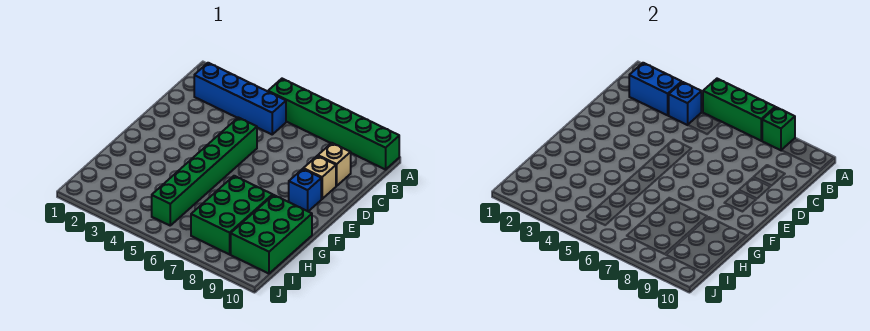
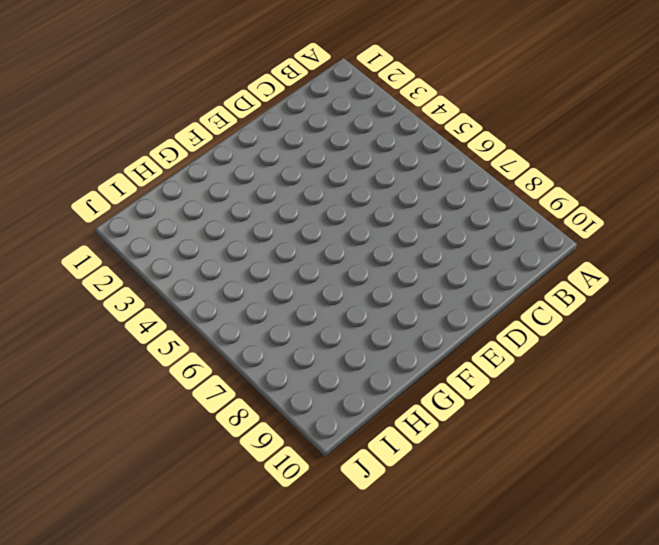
none -> green 1x6 brick [268,79,399,170]
none -> blue 1x4 brick [194,63,286,134]
none -> tan 1x1 brick [318,143,351,186]

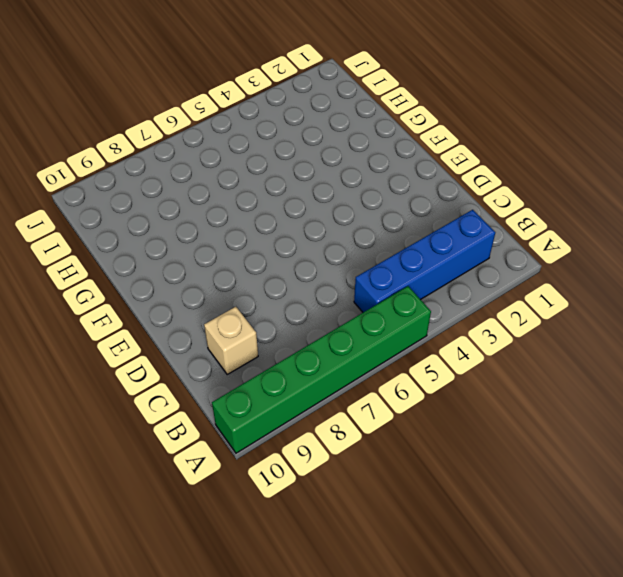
none -> green 1x6 brick [152,118,257,225]
none -> tan 1x1 brick [303,156,336,199]
none -> blue 1x1 brick [289,169,321,211]

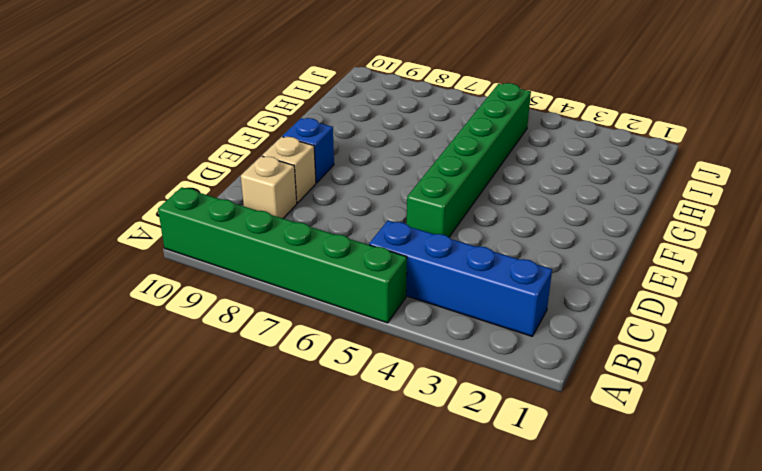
none -> green 2x3 brick [191,176,273,254]
none -> green 2x3 brick [231,195,312,274]
none -> green 1x3 brick [703,79,775,141]

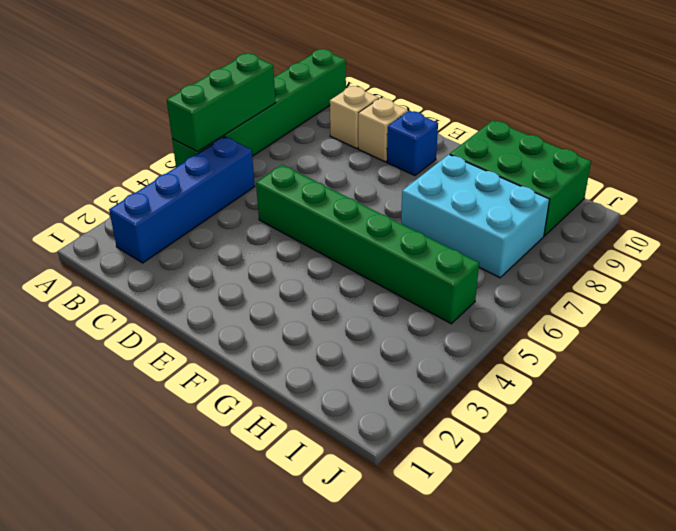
cyan 2x3 brick [401,155,549,278] -> green 2x3 brick [191,176,273,254]
none -> green 1x1 brick [762,107,795,150]
none -> blue 1x2 brick [629,63,682,115]
none -> blue 1x1 brick [668,82,701,125]

